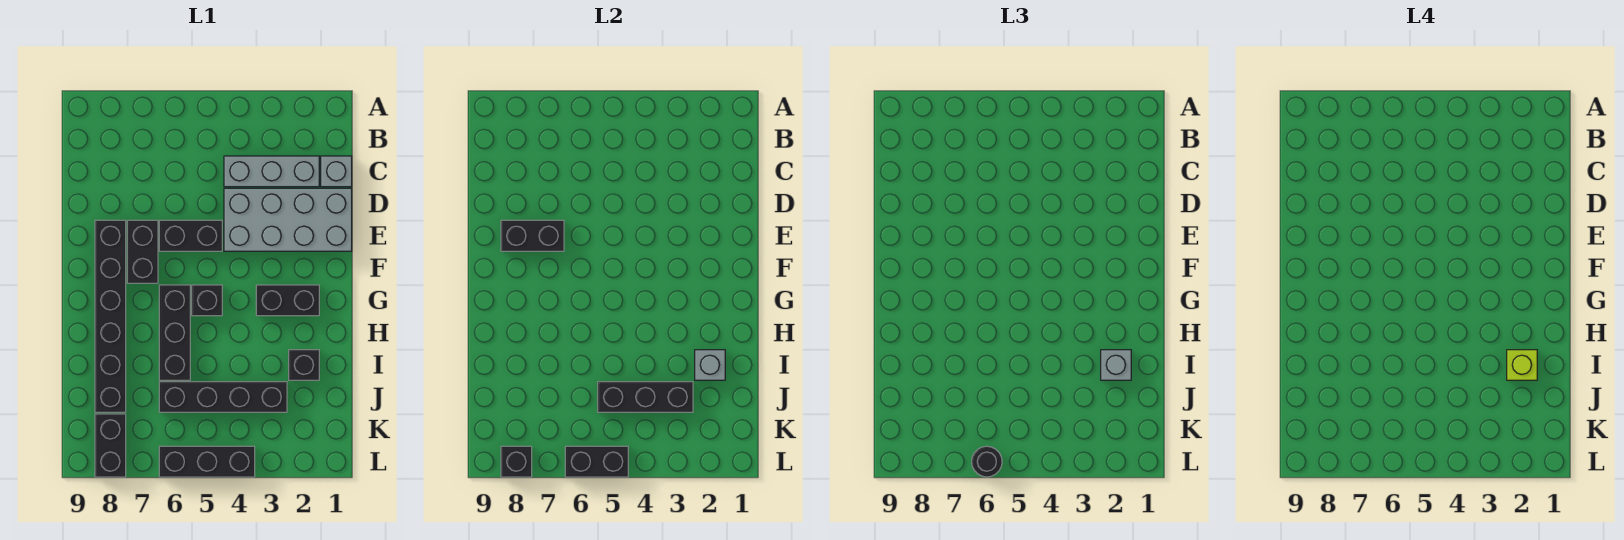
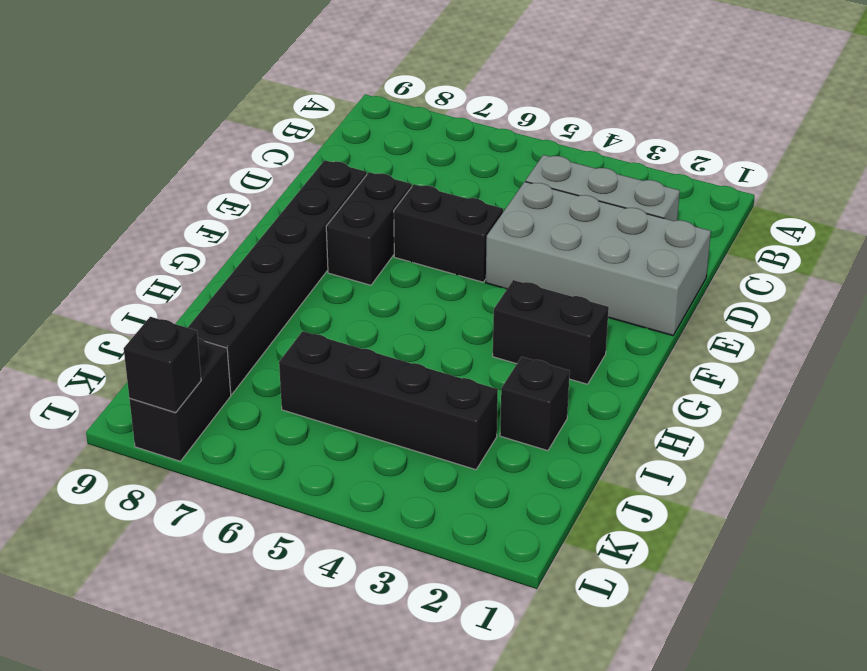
none -> grey 1x1 brick [321,156,352,187]
none -> black 1x1 brick [192,285,222,316]
none -> black 1x3 brick [159,285,190,380]

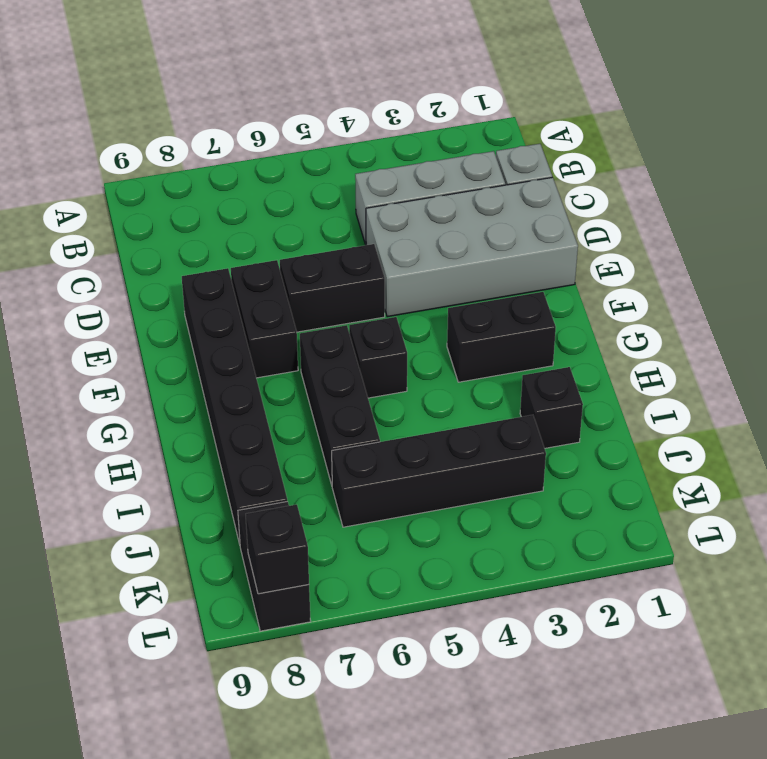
none -> black 1x3 brick [159,446,255,477]
none -> black 1x2 brick [501,220,564,251]
none -> grey 1x1 brick [695,350,725,380]

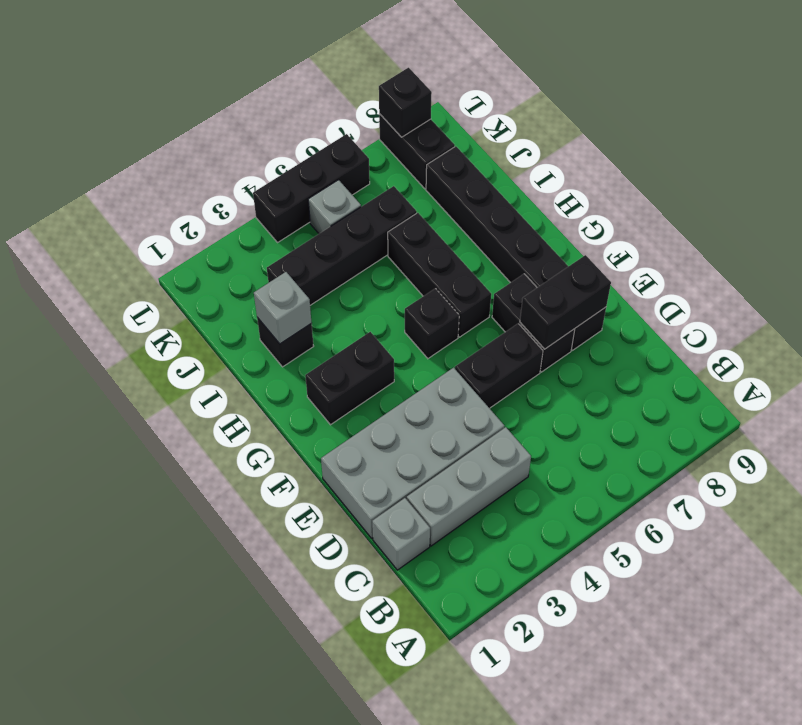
grey 1x1 brick [308,180,361,234] -> grey 1x1 brick moved to [1101,350,1131,380]
none -> black 1x3 brick [598,382,693,412]
none -> black 1x2 brick [565,446,628,477]
none -> black 1x1 round brick [972,446,1002,477]

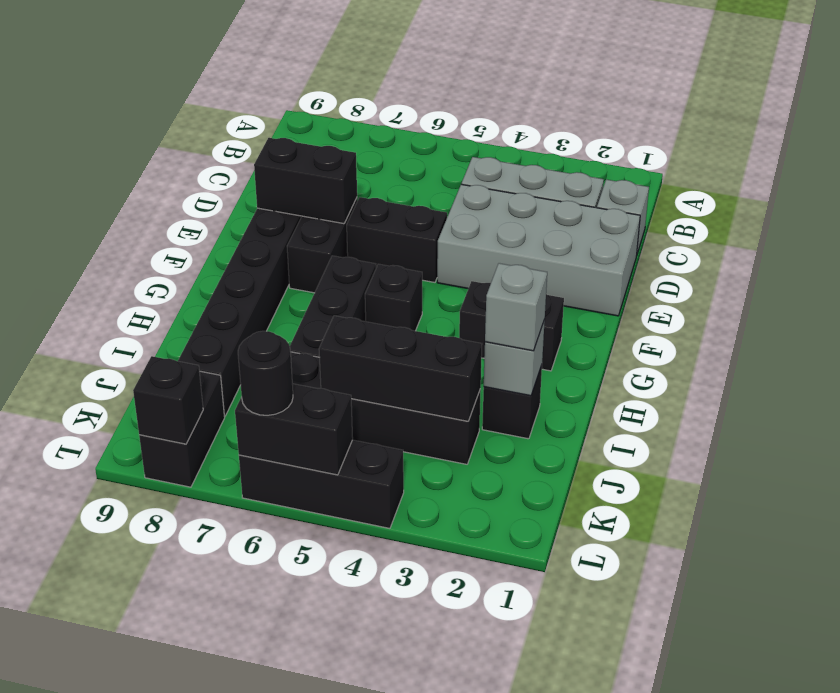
none -> lime 1x1 brick [1507,350,1537,380]

